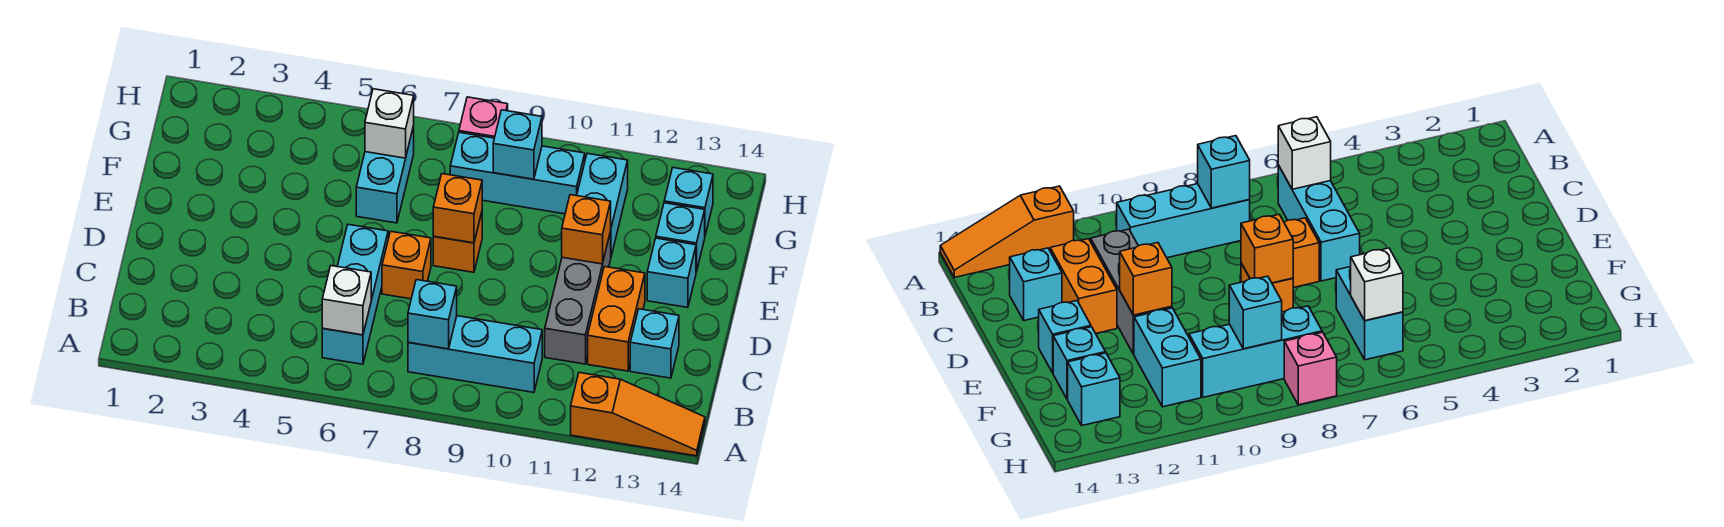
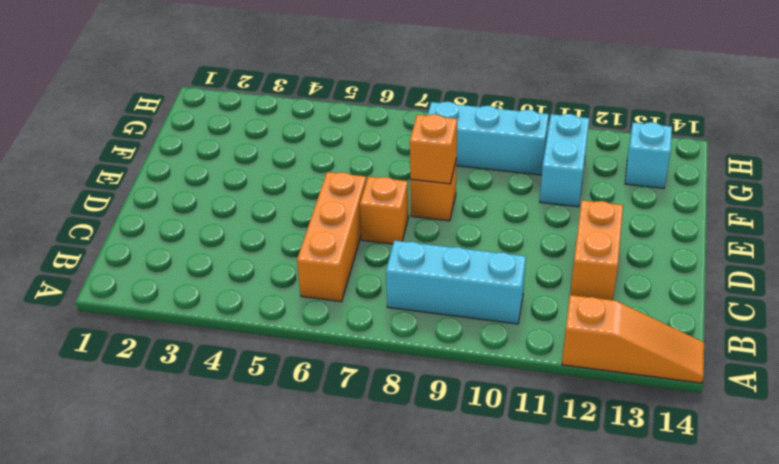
orange 1x3 brick [297,172,366,302] -> cyan 1x3 brick [322,224,388,364]
none -> grey 1x3 brick [545,231,611,364]
none -> cyan 1x1 brick [630,309,679,378]
none -> cyan 1x1 brick [647,238,696,308]

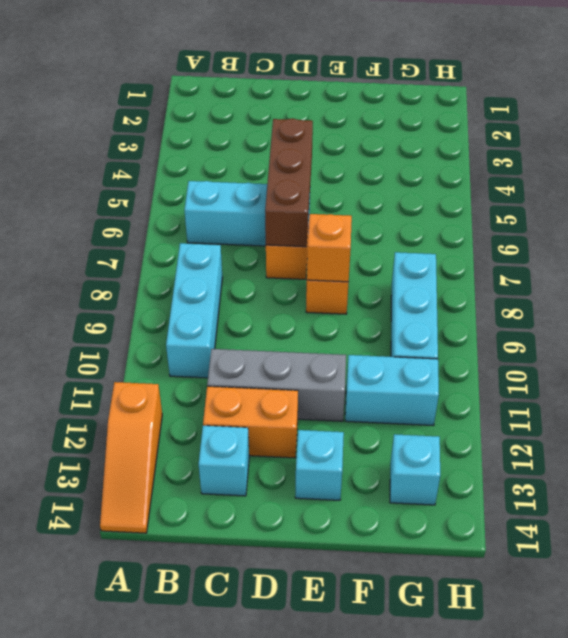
brown 1x3 brick [265,118,313,247] -> none
none -> cyan 1x2 brick [356,126,414,223]
none -> cyan 1x1 brick [656,203,705,272]
none -> pink 1x1 brick [459,97,508,138]

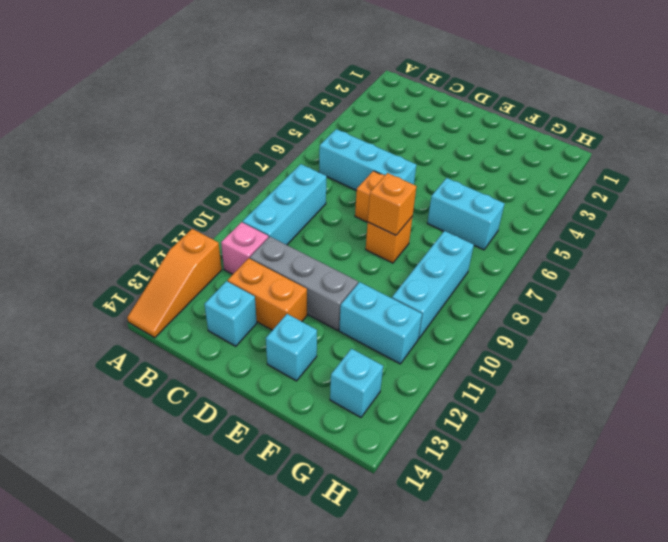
pink 1x1 brick [221,222,268,274] -> pink 1x1 brick moved to [459,97,508,138]
none -> cyan 1x1 brick [656,203,705,272]
none -> white 1x1 brick [322,266,371,335]
none -> cyan 1x1 brick [408,280,457,349]

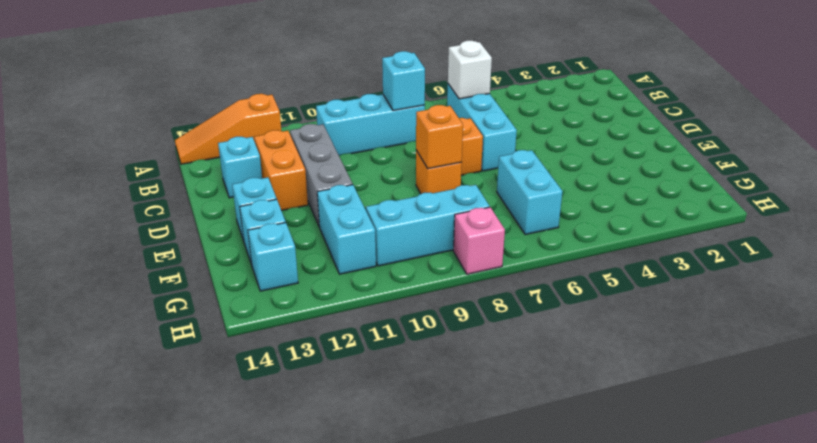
none -> orange 1x1 brick [562,195,611,264]
none -> white 1x1 brick [365,89,414,158]
none -> cyan 1x1 brick [493,110,542,179]

